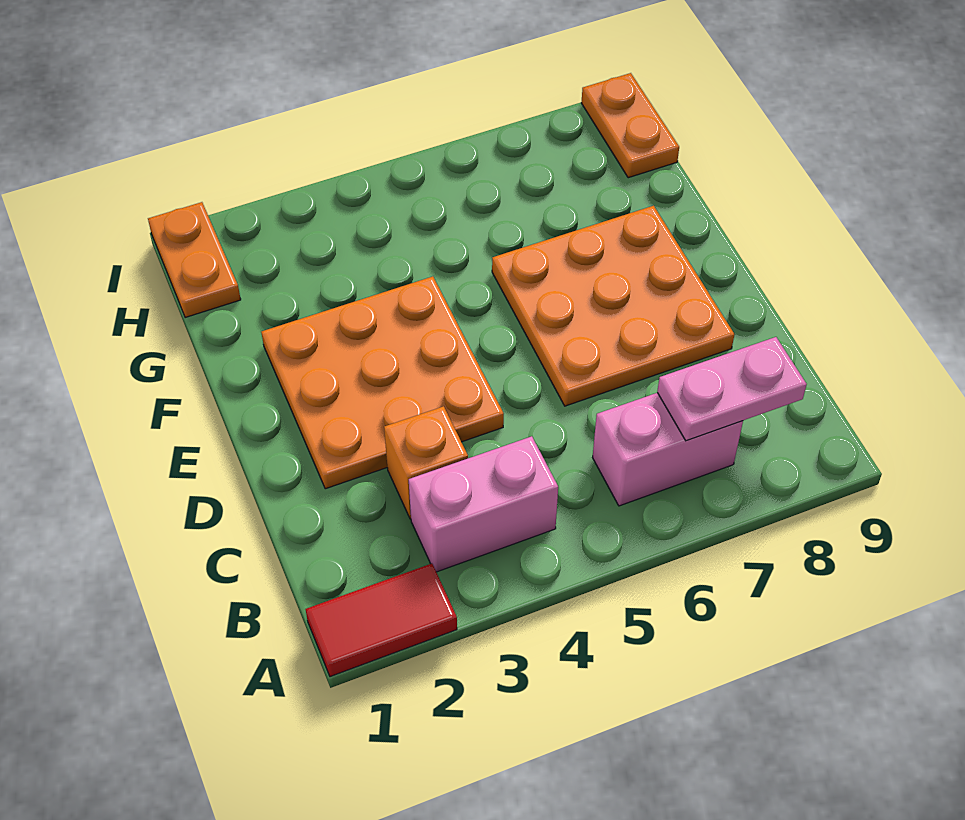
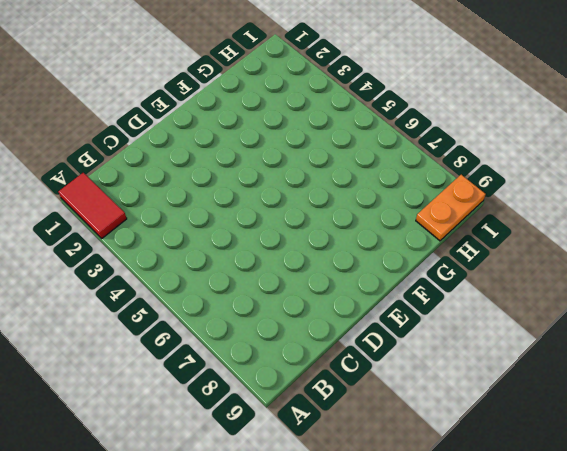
none -> pink 1x2 brick [409,436,558,572]
none -> pink 1x2 brick [593,393,743,506]

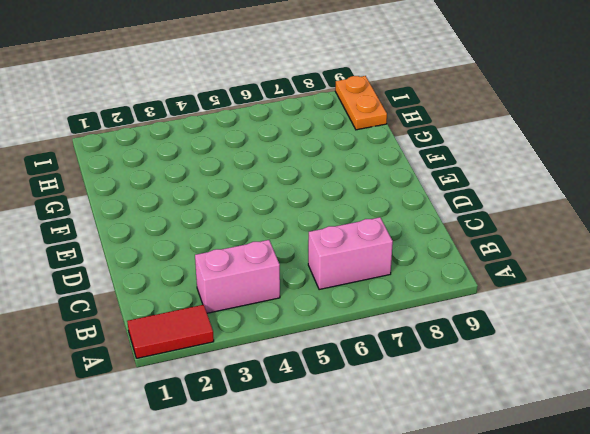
none -> orange 1x1 brick [384,406,468,519]
none -> orange 3x3 plate [261,277,504,489]

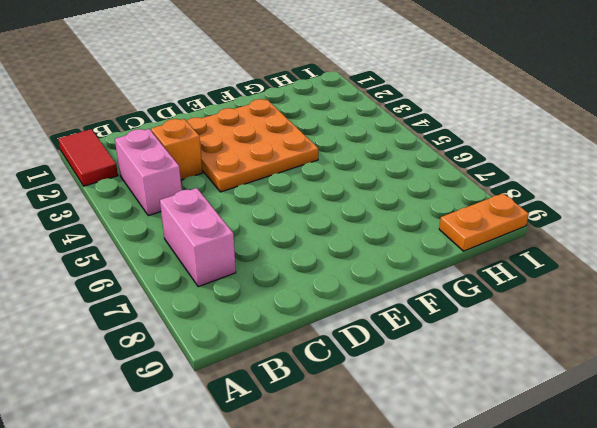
none -> orange 3x3 plate [492,206,734,406]
none -> orange 1x2 plate [148,202,241,318]

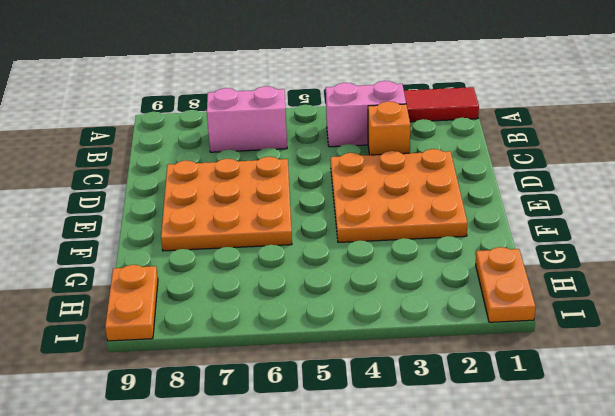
none -> pink 1x2 plate [657,337,807,441]

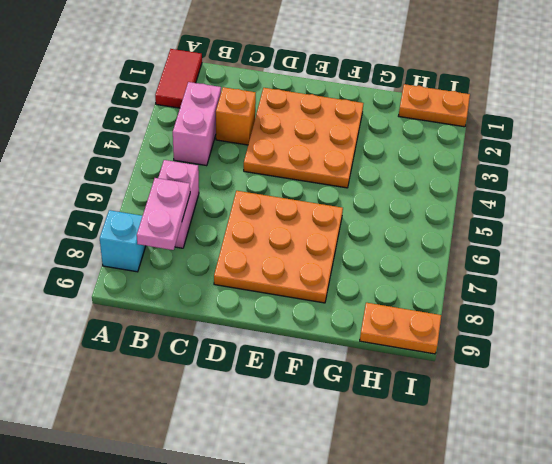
cyan 1x1 brick [100,210,146,272] -> none

